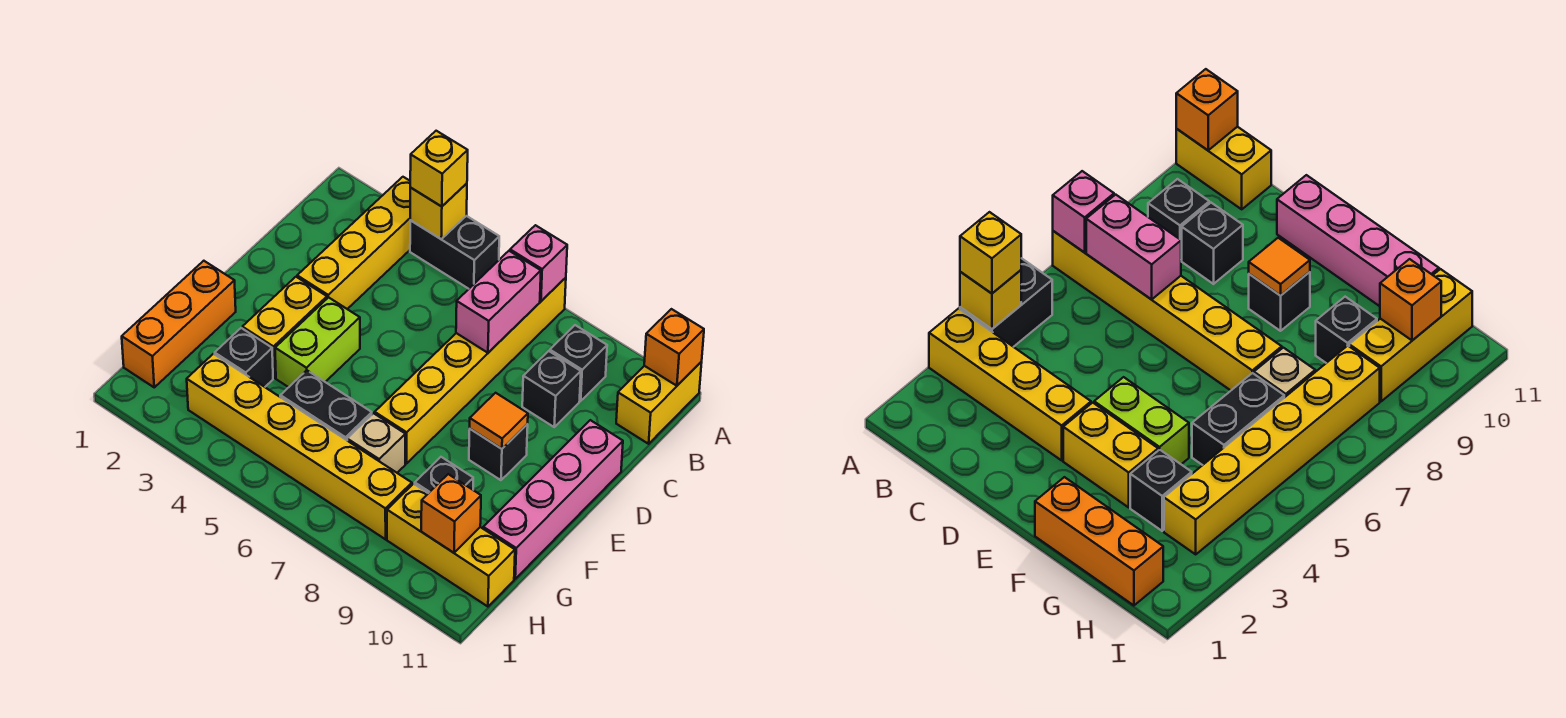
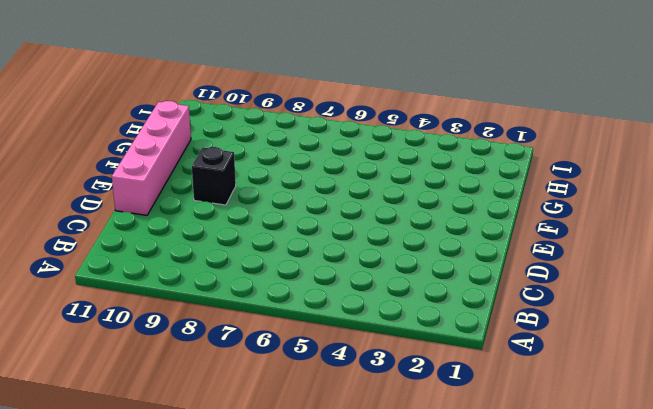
none -> yellow 1x4 brick [297,177,411,309]
none -> black 1x2 brick [410,216,499,289]
none -> yellow 1x6 brick [375,278,566,463]

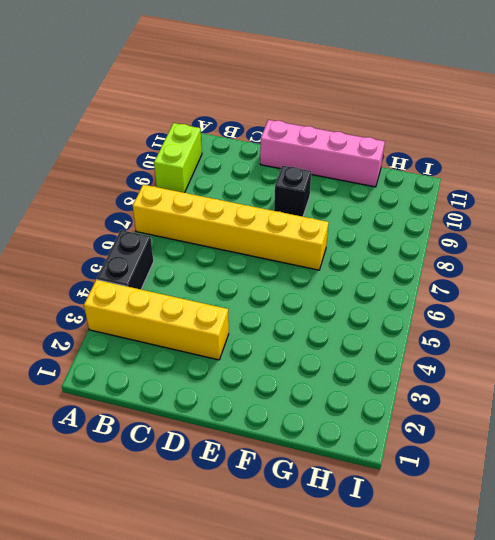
lime 1x2 brick [154,123,202,193] -> lime 1x2 brick turned to [275,297,360,387]
none -> yellow 1x2 brick [616,362,702,444]
none -> black 1x1 brick [550,325,607,401]
none -> black 1x1 brick [522,351,581,427]

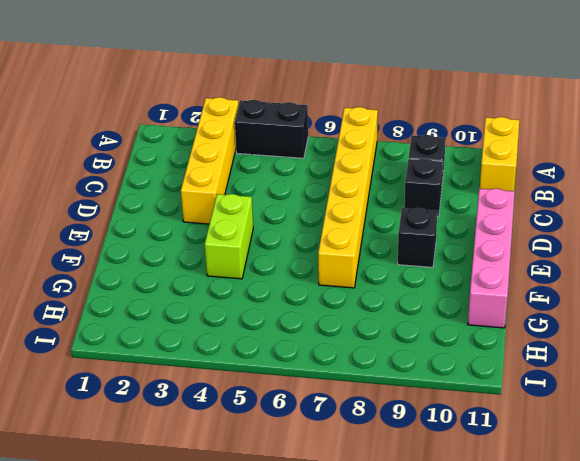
none -> yellow 1x2 brick [242,277,327,378]
none -> orange 1x3 brick [122,261,236,387]
none -> black 1x1 brick [215,328,273,387]

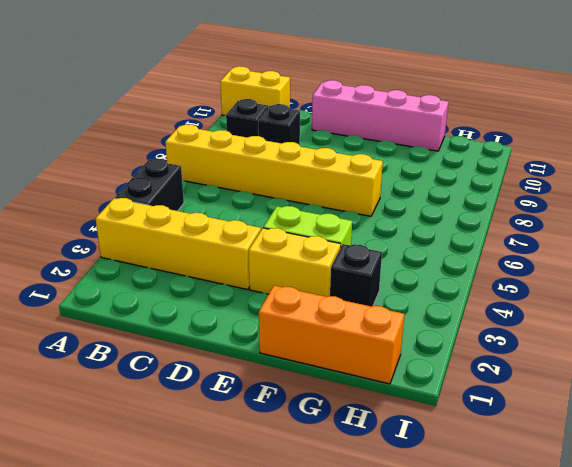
none -> black 1x1 brick [469,424,528,480]
none -> black 1x2 brick [280,370,372,440]
none -> tan 1x1 brick [347,413,405,473]

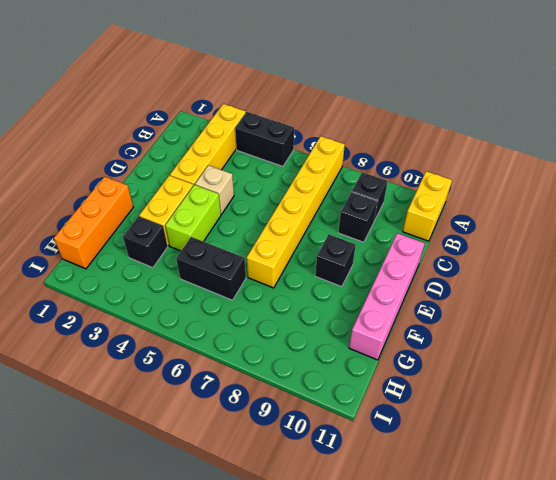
tan 1x1 brick [195,165,234,214] -> tan 1x1 brick moved to [347,413,405,473]
none -> black 1x1 brick [415,457,473,493]
none -> yellow 1x6 brick [187,354,412,539]
none -> yellow 1x3 brick [387,484,515,607]

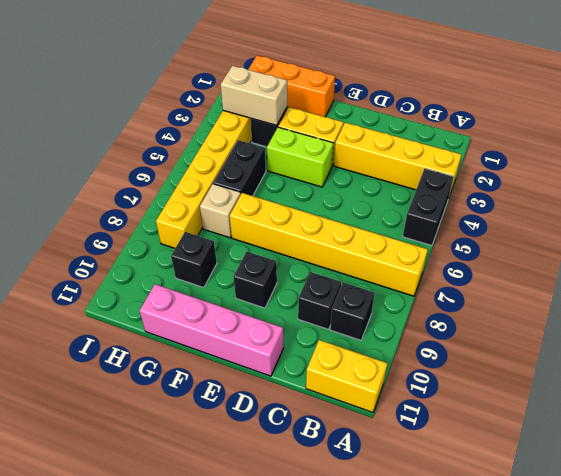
tan 1x2 brick [221,66,287,125] -> none
none -> yellow 1x3 brick [387,484,515,607]
none -> yellow 1x1 brick [410,183,467,239]
none -> pink 1x1 brick [510,225,567,301]

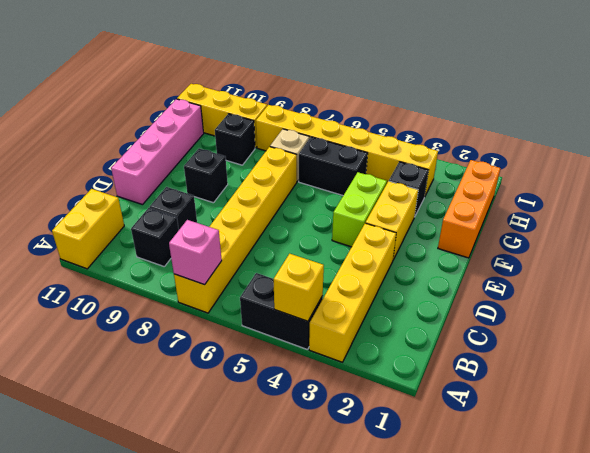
none -> orange 1x1 brick [644,309,704,386]
none -> pink 1x2 brick [456,251,541,353]
none -> orange 1x1 tile [470,393,528,449]

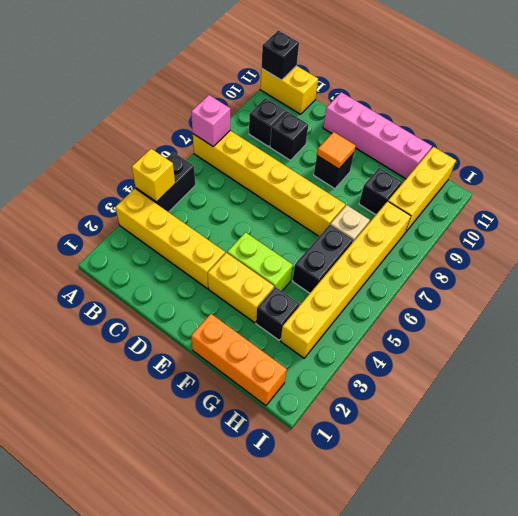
black 1x1 brick [261,31,299,80] -> orange 1x1 brick [644,309,704,386]
none -> pink 1x2 brick [456,251,541,353]
none -> orange 1x1 brick [421,474,481,553]
none -> yellow 1x1 brick [410,131,468,207]

